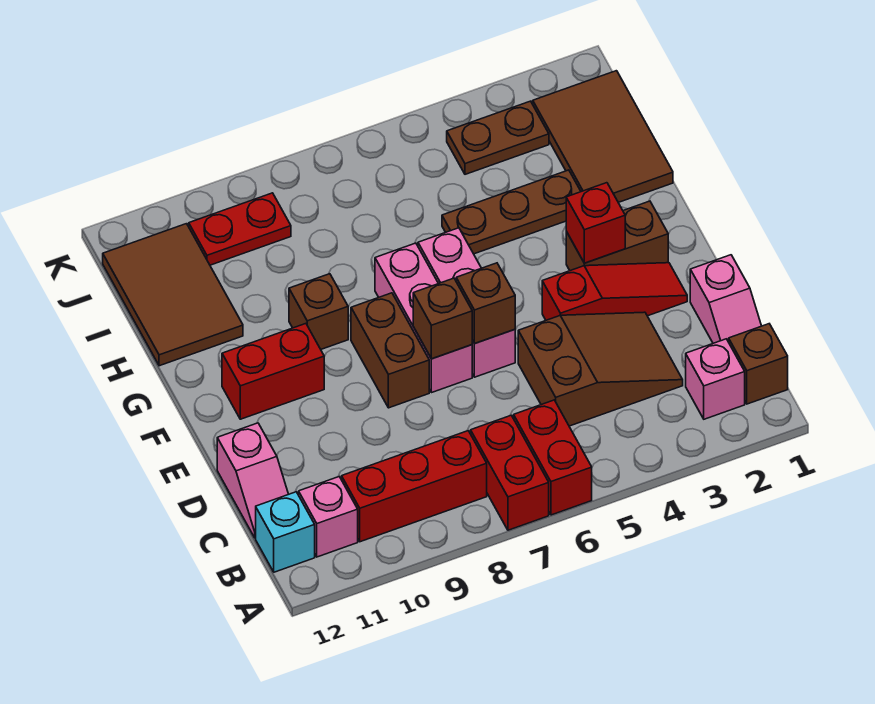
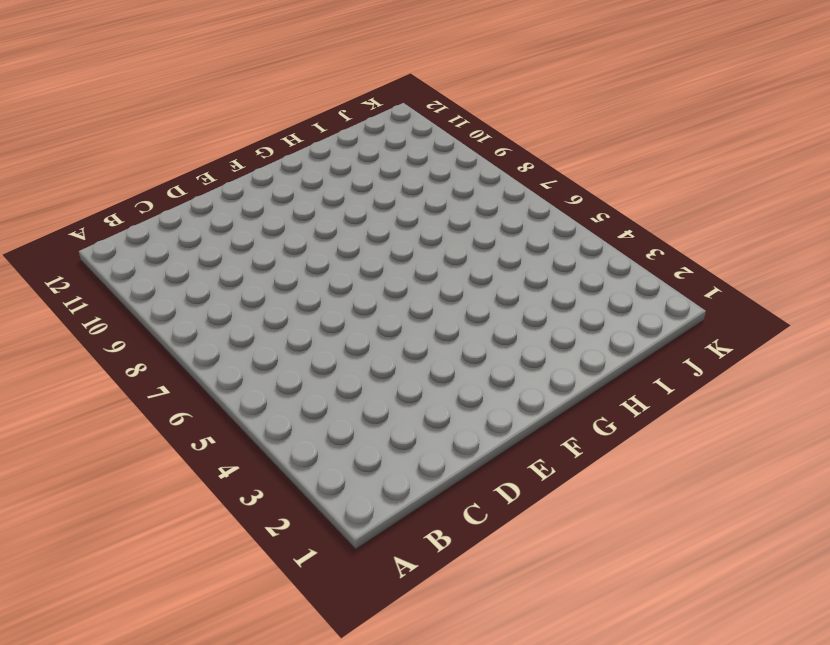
none -> red 1x2 brick [514,400,592,515]
none -> red 1x2 brick [471,415,549,530]
none -> brown 1x1 brick [729,324,788,404]

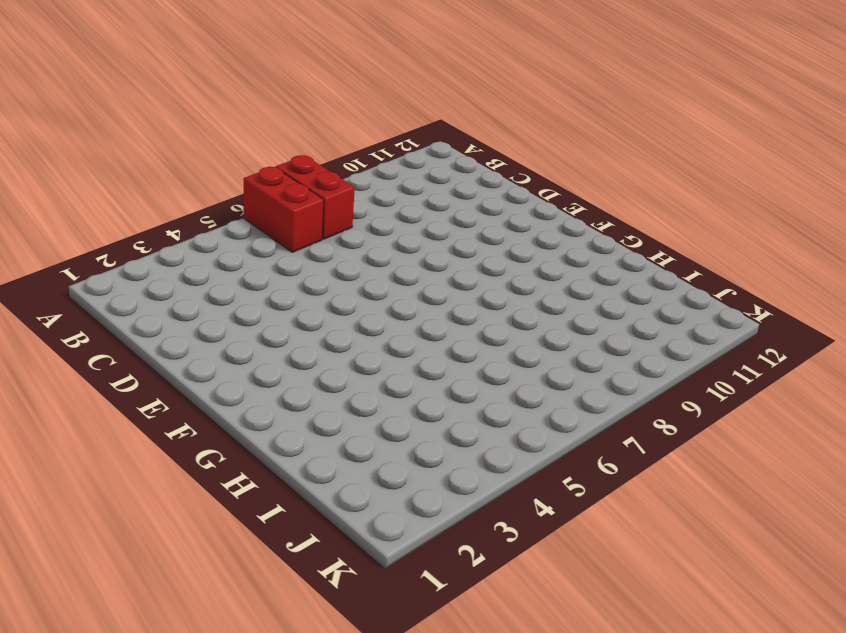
none -> brown 1x1 brick [729,324,788,404]
none -> pink 1x1 brick [686,339,745,419]
none -> red 1x3 brick [342,431,487,542]

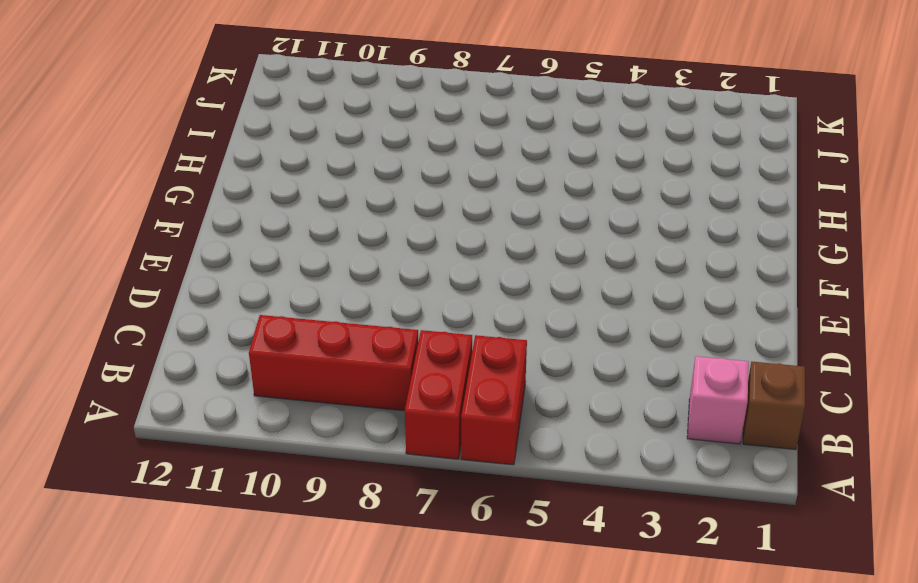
none -> pink 1x1 brick [299,477,358,557]
none -> cyan 1x1 brick [256,492,315,572]
none -> pink 1x2 slope [690,255,761,343]

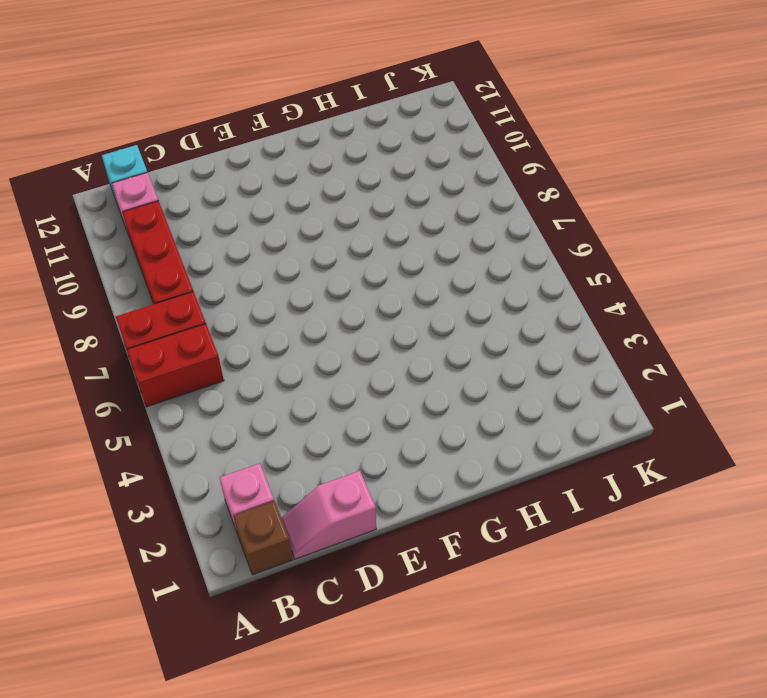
none -> brown 2x3 slope [518,312,683,426]
none -> pink 1x2 slope [217,423,288,538]
none -> red 1x3 slope [542,263,687,320]

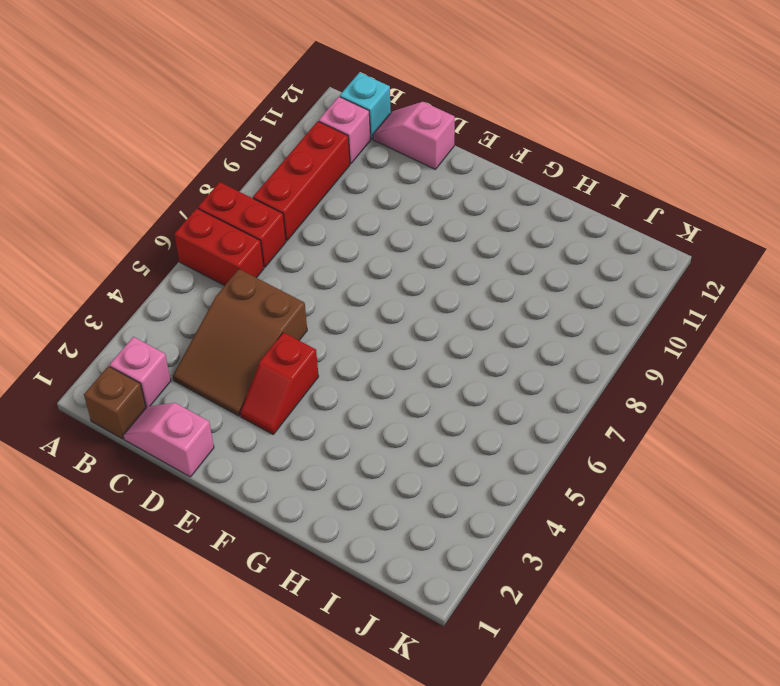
red 1x2 slope [240,332,319,434] -> red 1x3 slope [542,263,687,320]
none -> pink 1x3 brick [418,228,515,377]
none -> pink 1x3 brick [375,243,472,393]
none -> brown 1x2 brick [351,293,429,408]

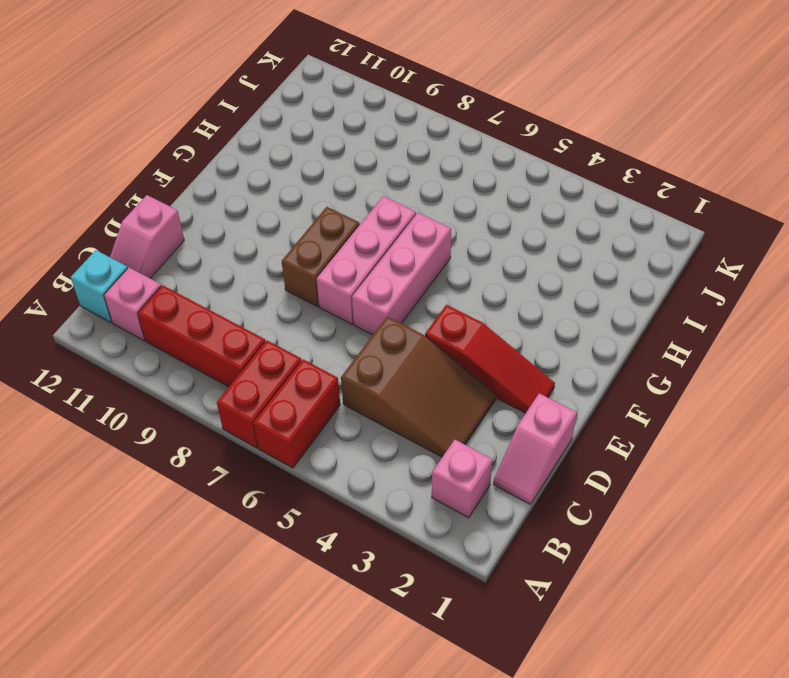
none -> brown 1x1 brick [729,324,788,404]
none -> brown 1x2 brick [566,201,668,271]
none -> red 1x2 brick [222,324,324,419]

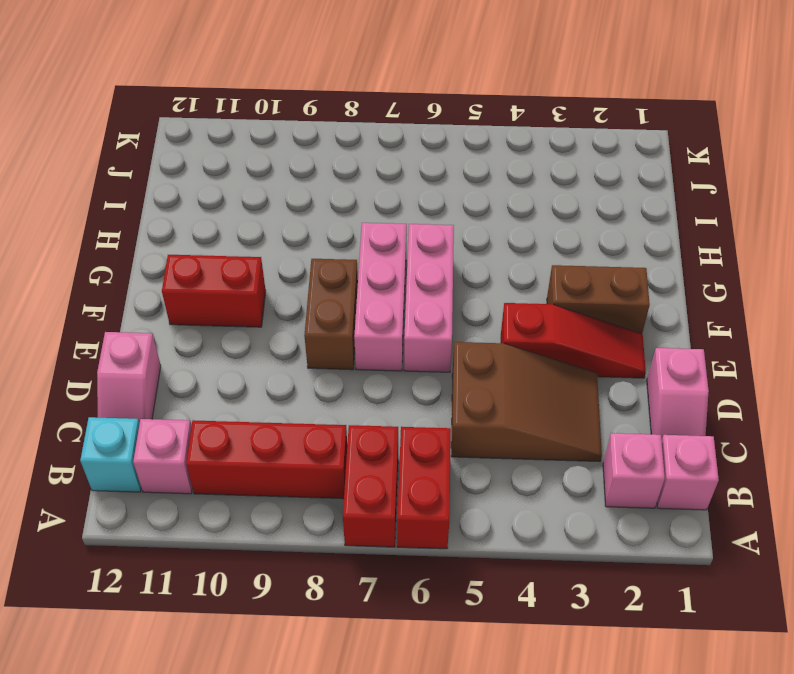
pink 1x1 brick [657,435,719,510] -> brown 1x1 brick [729,324,788,404]
none -> brown 1x1 brick [289,274,348,349]
none -> brown 2x3 tile [533,71,673,203]
none -> brown 1x3 plate [442,170,581,254]

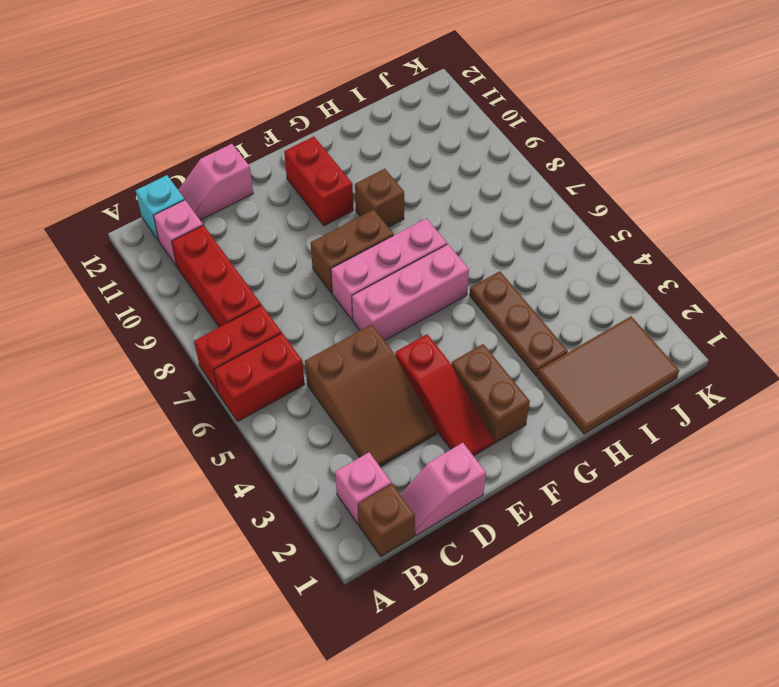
none -> brown 2x3 tile [103,224,243,366]
none -> brown 1x2 plate [447,101,549,174]
none -> red 1x2 plate [189,193,291,265]

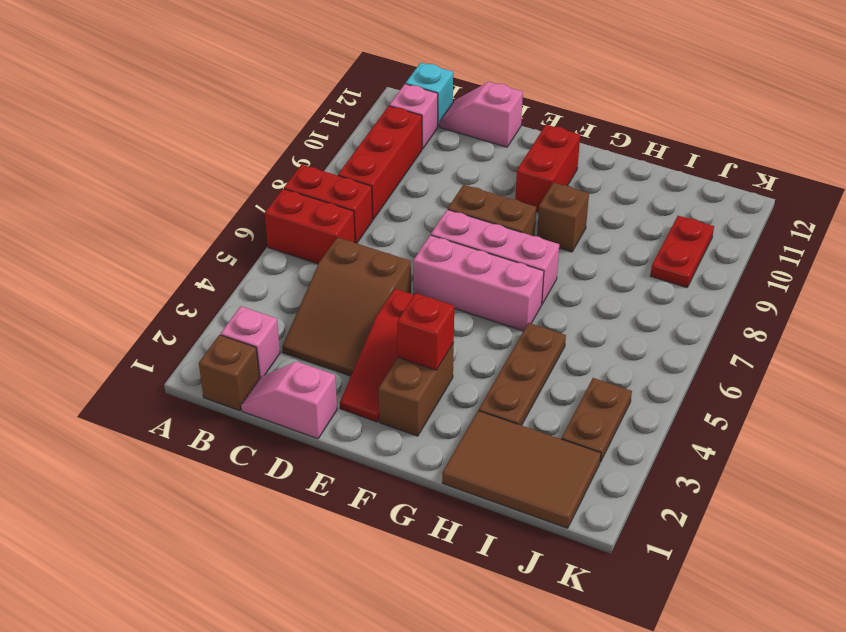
none -> brown 2x3 tile [103,224,243,366]
none -> brown 1x1 brick [456,263,515,344]
none -> brown 1x1 brick [413,278,473,359]

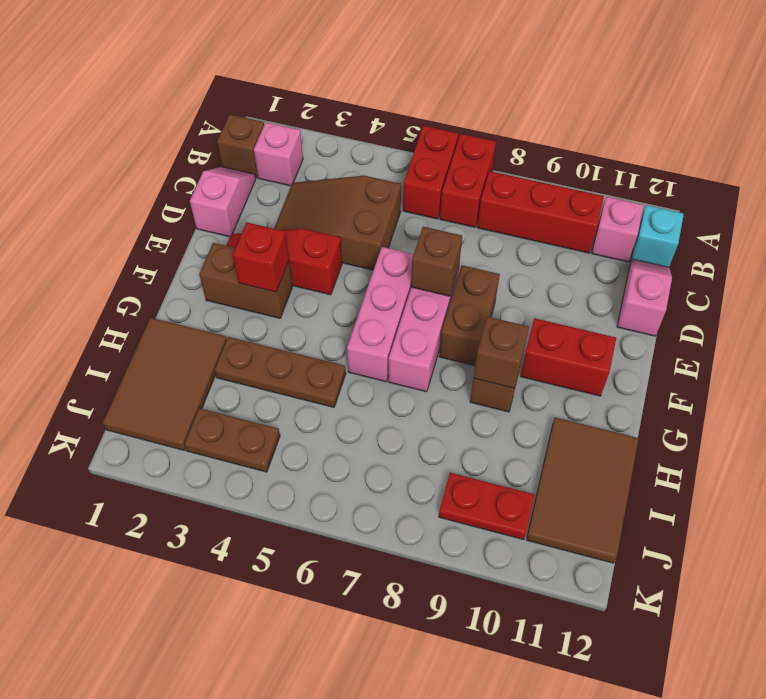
brown 1x1 brick [474,317,529,388] -> brown 1x1 brick moved to [456,263,515,344]

